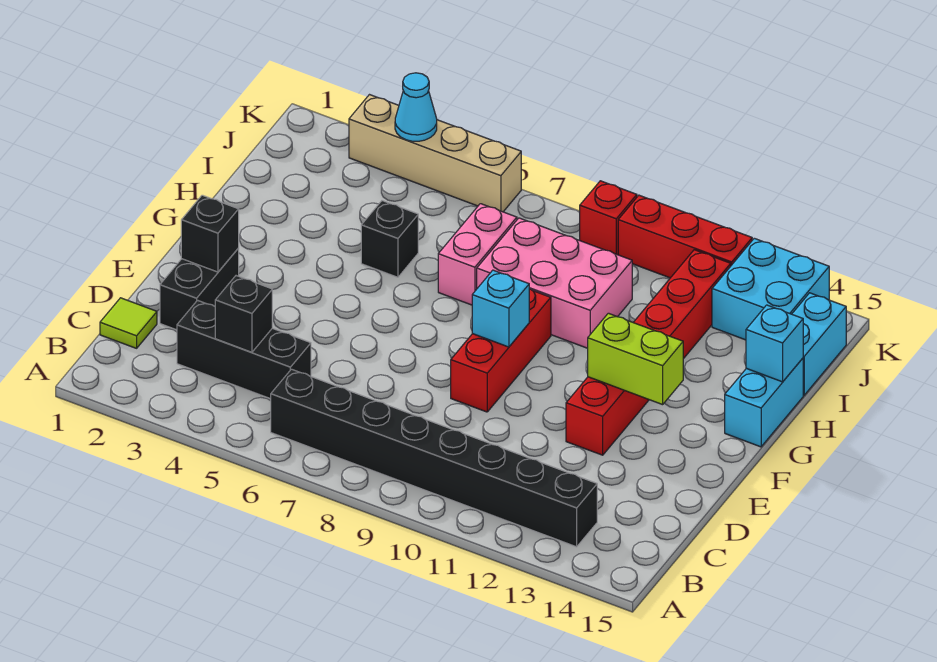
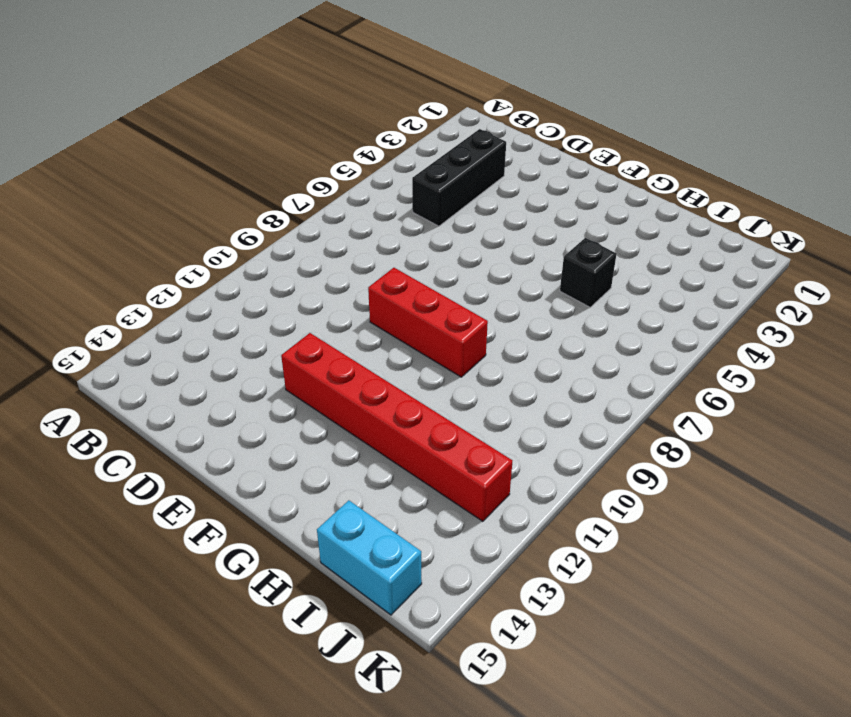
none -> black 1x8 brick [271,369,597,547]
none -> lime 1x1 tile [100,298,157,348]
none -> black 1x2 brick [160,248,239,330]

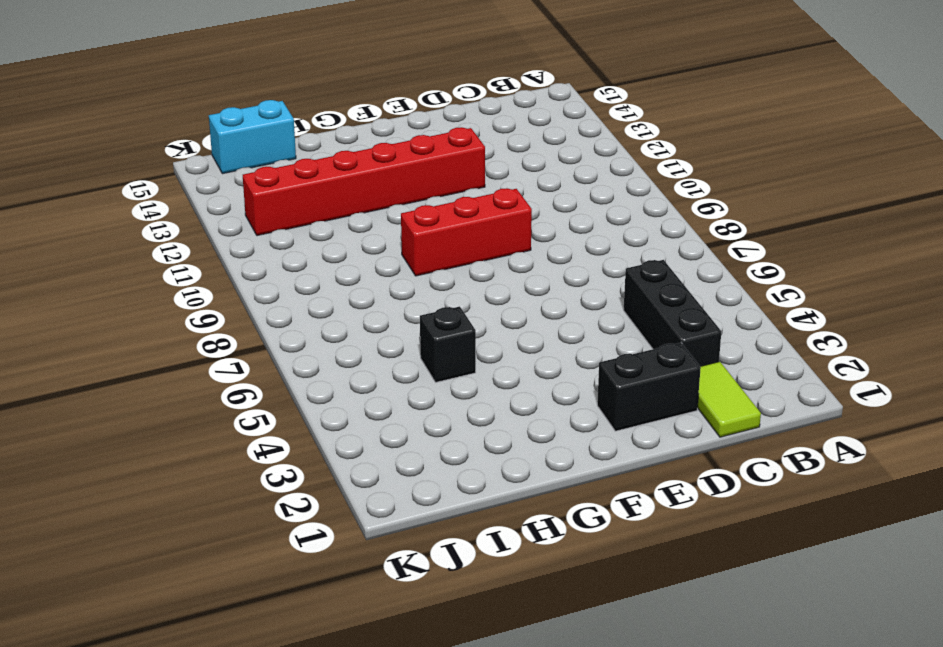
lime 1x2 tile [697,362,761,437] -> lime 1x1 tile [100,298,157,348]
none -> black 1x8 brick [271,369,597,547]
none -> cyan 1x2 brick [725,358,803,447]
none -> pink 1x2 brick [438,204,517,305]

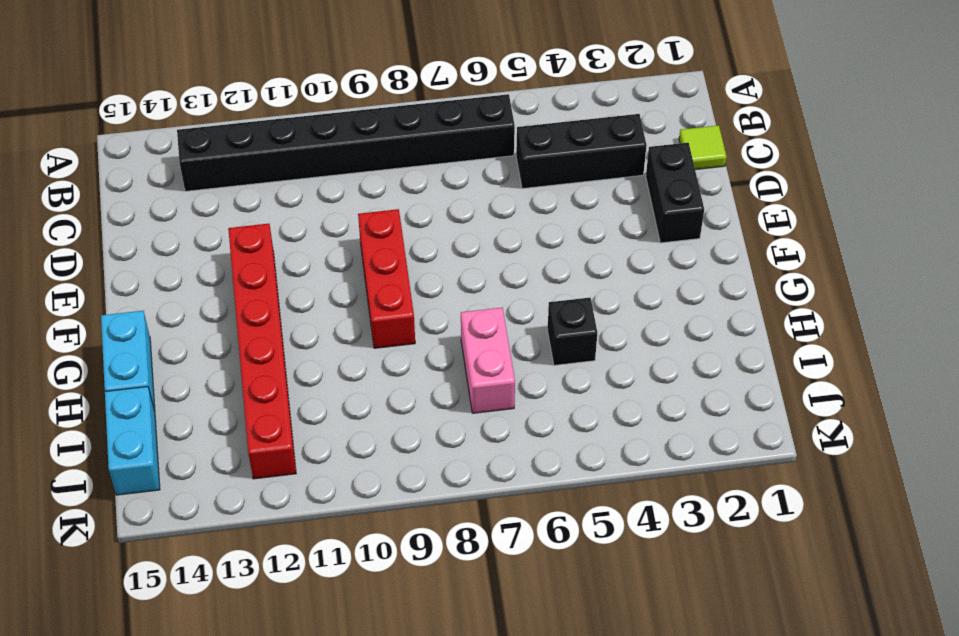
none -> pink 2x3 brick [477,218,632,348]
none -> cyan 2x2 brick [712,238,829,340]
none -> tan 1x4 brick [349,95,521,212]

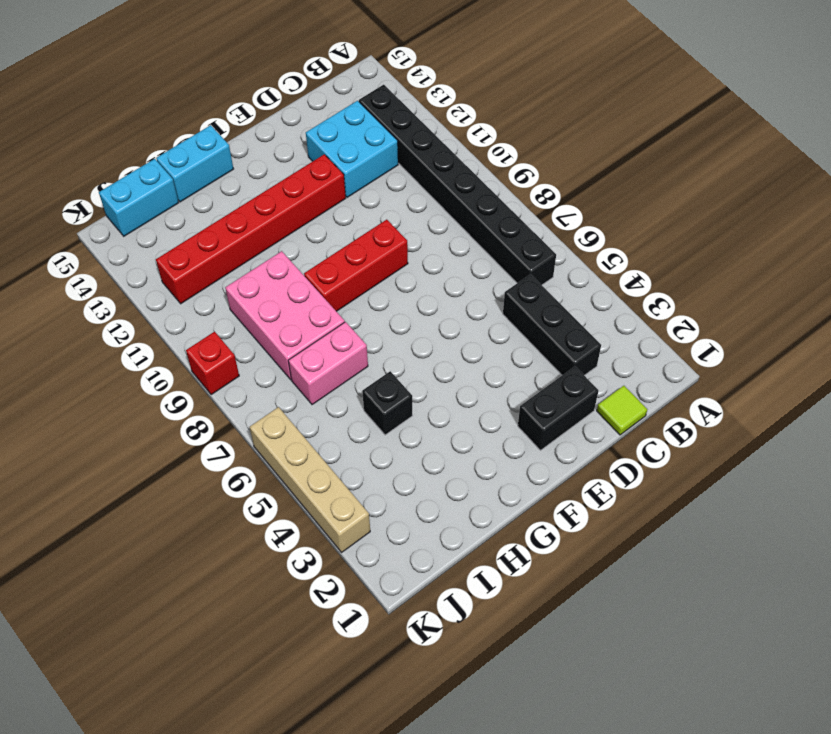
cyan 2x2 brick [306,101,398,197] -> cyan 2x2 brick moved to [712,238,829,340]
none -> red 1x3 brick [618,195,752,278]
none -> black 1x1 brick [215,276,272,352]
none -> black 1x1 brick [181,195,239,272]

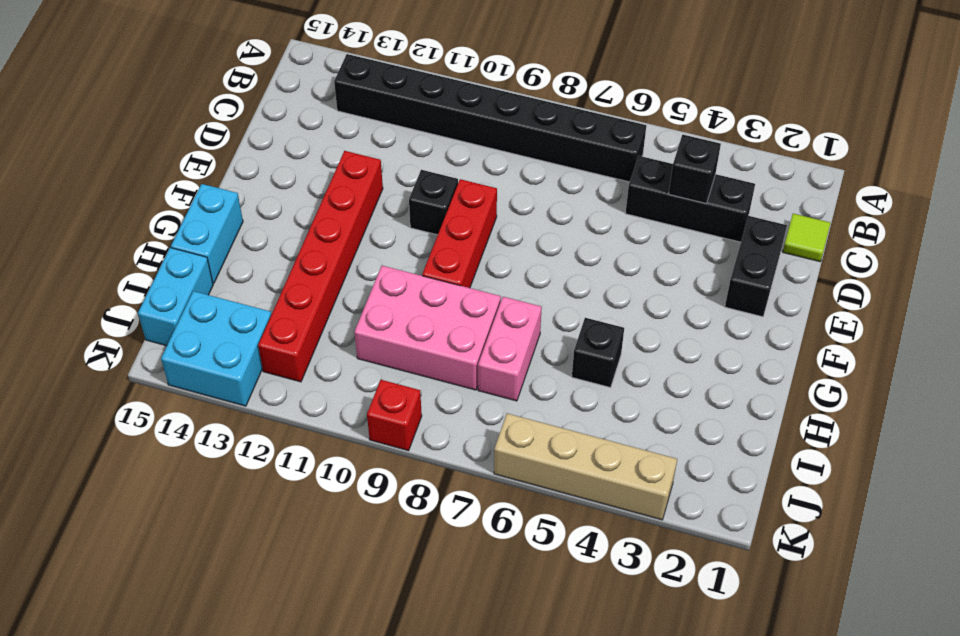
black 1x1 brick [409,170,458,235] -> black 1x1 brick moved to [181,195,239,272]
none -> red 1x3 brick [618,195,752,278]
none -> cyan 1x1 brick [472,270,529,347]
none -> lime 1x2 brick [588,313,683,405]

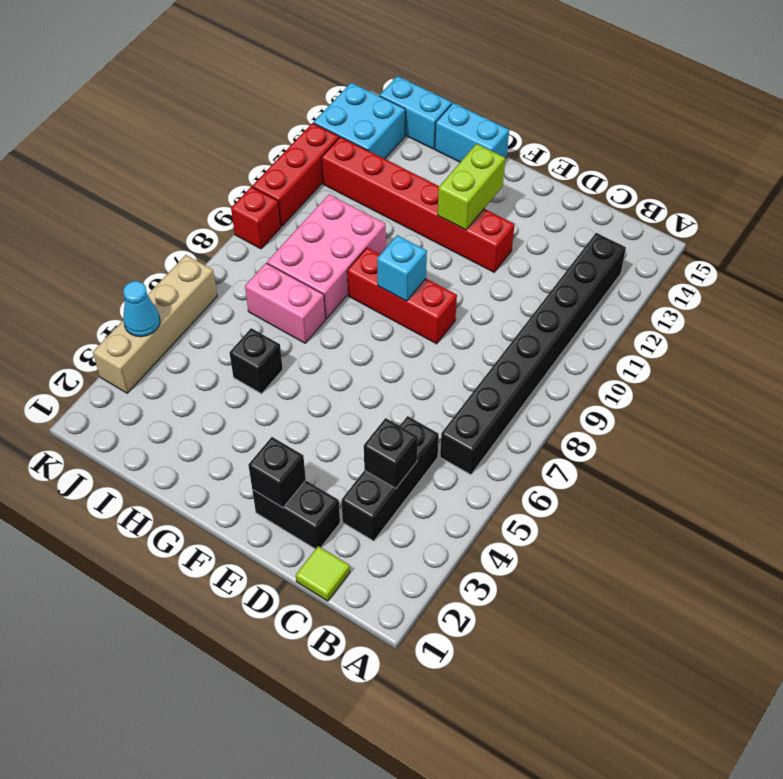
none -> cyan 1x1 brick [746,305,803,382]

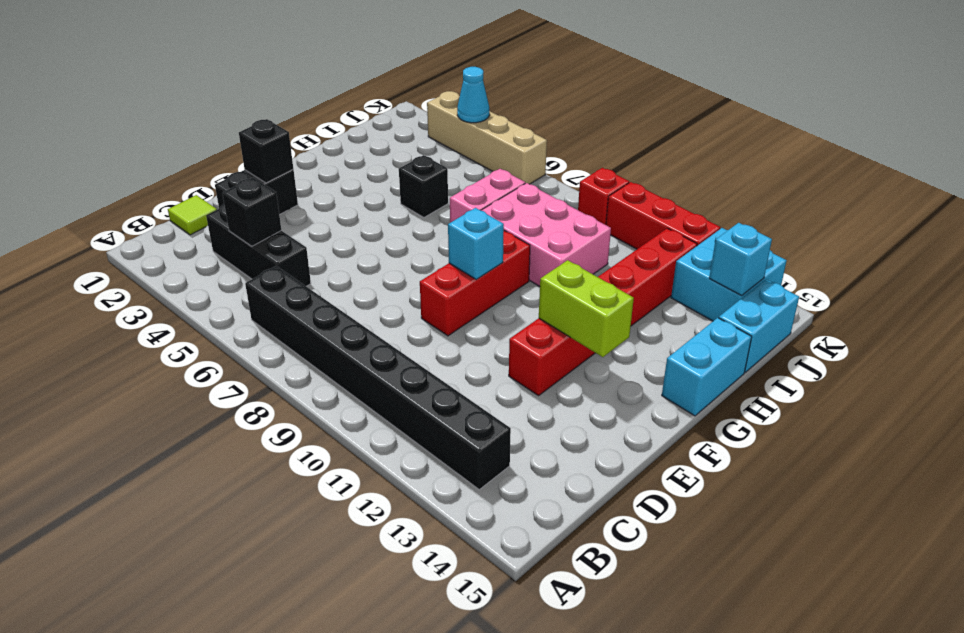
cyan 1x1 brick [709,223,772,296] -> cyan 1x1 brick moved to [746,305,803,382]

